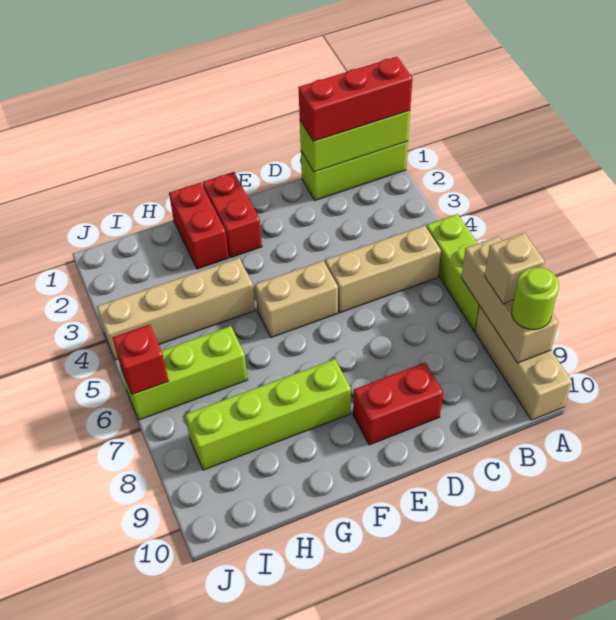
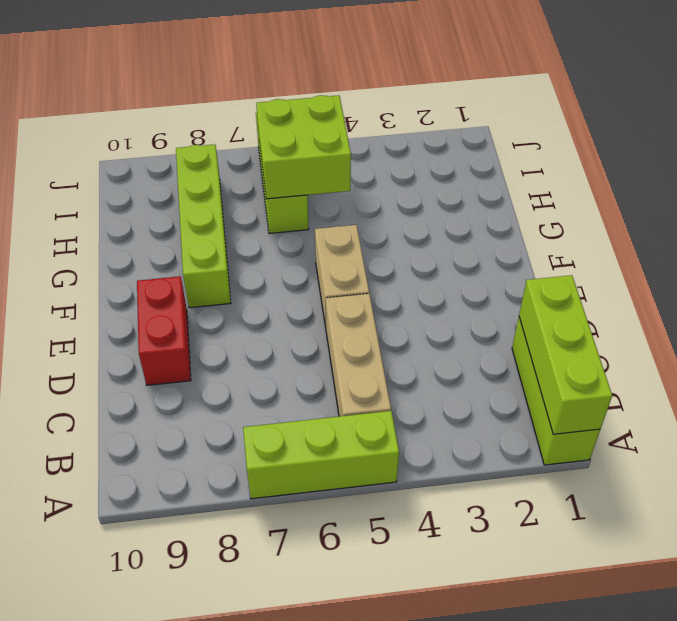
lime 2x2 brick [256,95,351,199] -> none
none -> tan 1x3 brick [475,306,572,420]
none -> red 1x2 brick [203,172,262,258]
none -> red 1x2 brick [169,182,229,269]

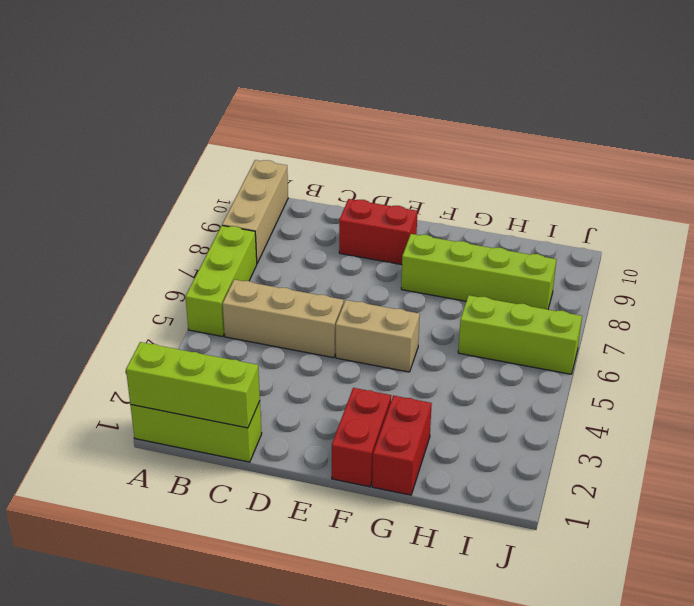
none -> tan 1x4 brick [97,258,255,360]
none -> tan 1x3 brick [461,236,559,363]
none -> red 1x1 brick [112,324,169,395]

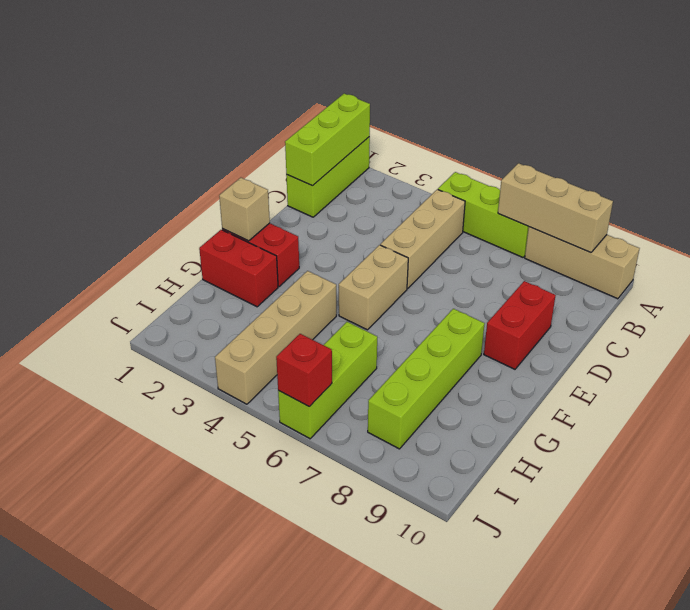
tan 1x1 brick [219,178,270,241] -> tan 1x1 brick moved to [485,233,545,304]
none -> red 1x3 brick [298,57,413,141]
none -> lime 1x1 round brick [512,267,559,330]

